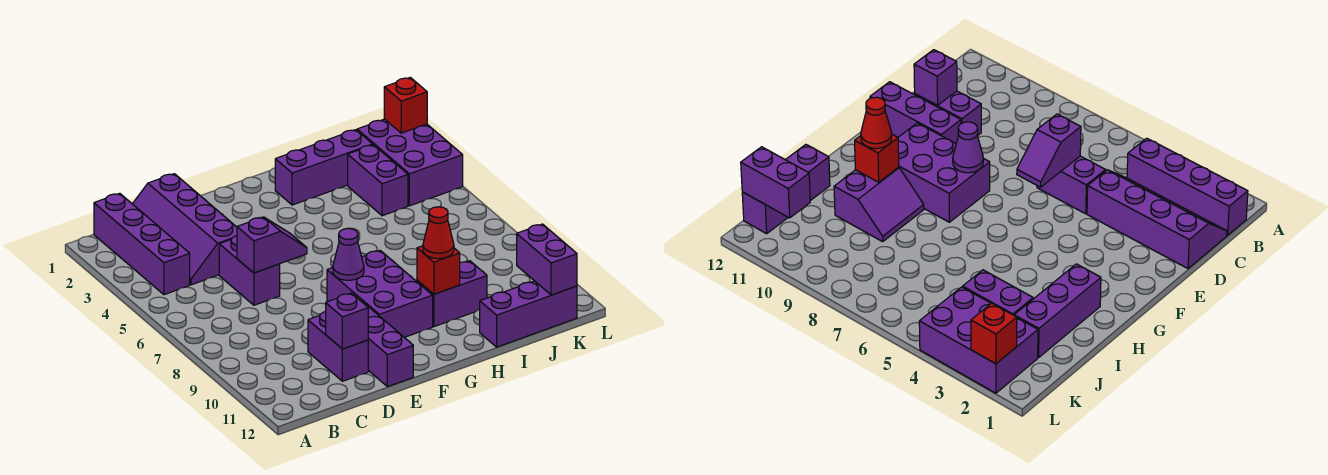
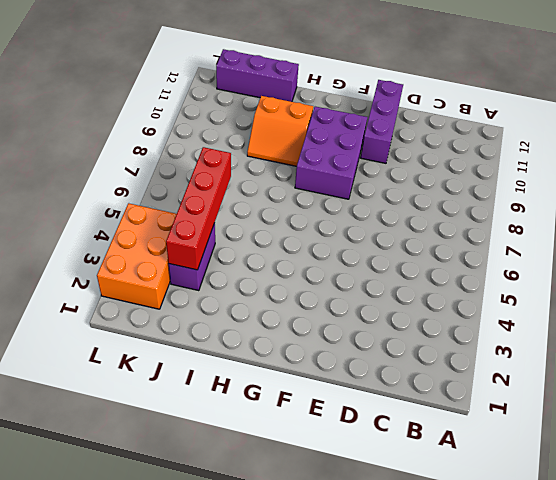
orange 2x2 slope [247,96,313,166] -> purple 2x2 slope [416,261,487,327]
red 1x4 brick [166,147,231,270] -> none
orange 2x3 brick [97,203,177,309] -> purple 2x3 brick [357,119,463,206]
none -> purple 1x4 brick [94,193,190,295]
none -> purple 2x4 slope [133,174,237,285]
none -> purple 1x2 brick [219,236,280,305]

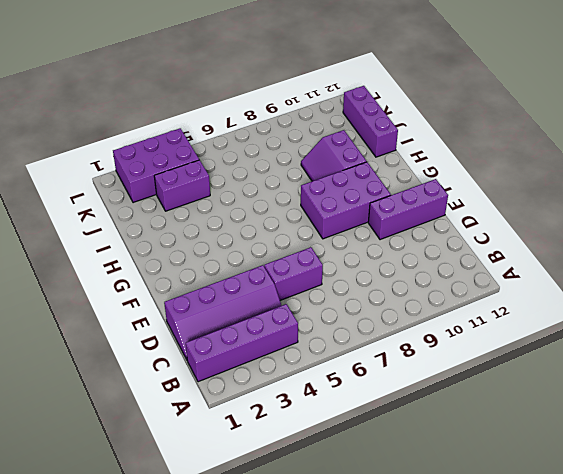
none -> purple 1x2 brick [308,312,368,381]
none -> purple 1x3 brick [275,130,373,205]
none -> purple 1x2 slope [237,217,307,273]

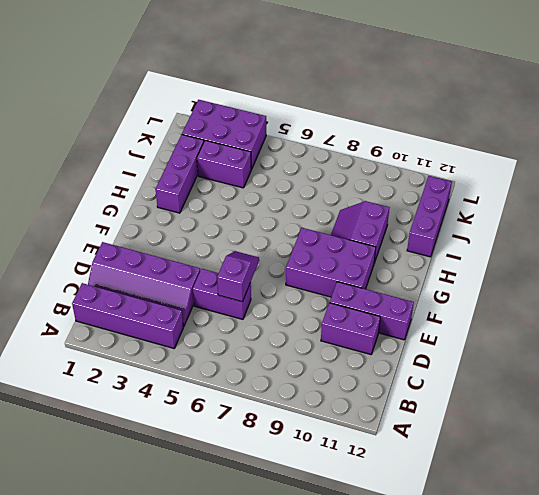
none -> purple 1x1 brick [326,293,368,349]
none -> purple 1x1 cone [333,229,364,280]
none -> red 1x1 brick [417,246,460,294]

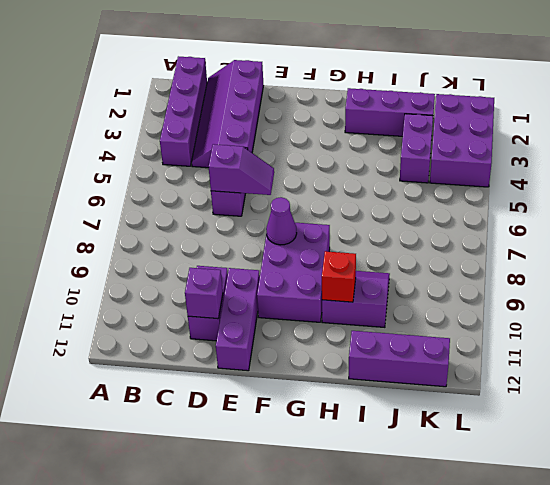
none -> purple 1x2 brick [517,224,577,295]
none -> red 1x1 brick [384,77,427,133]
none -> red 1x1 cone [423,207,454,259]

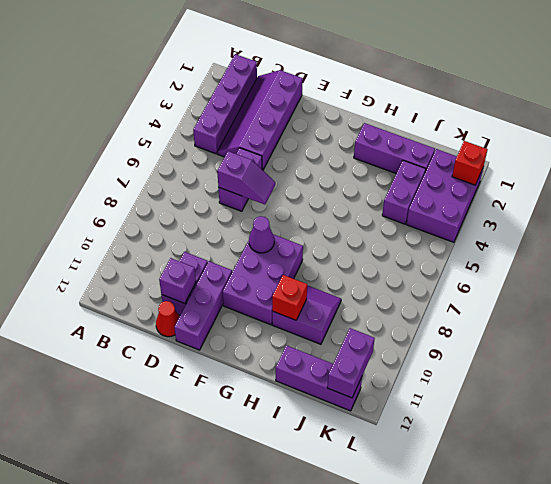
red 1x1 cone [156,301,180,337] -> red 1x1 cone moved to [423,207,454,259]

